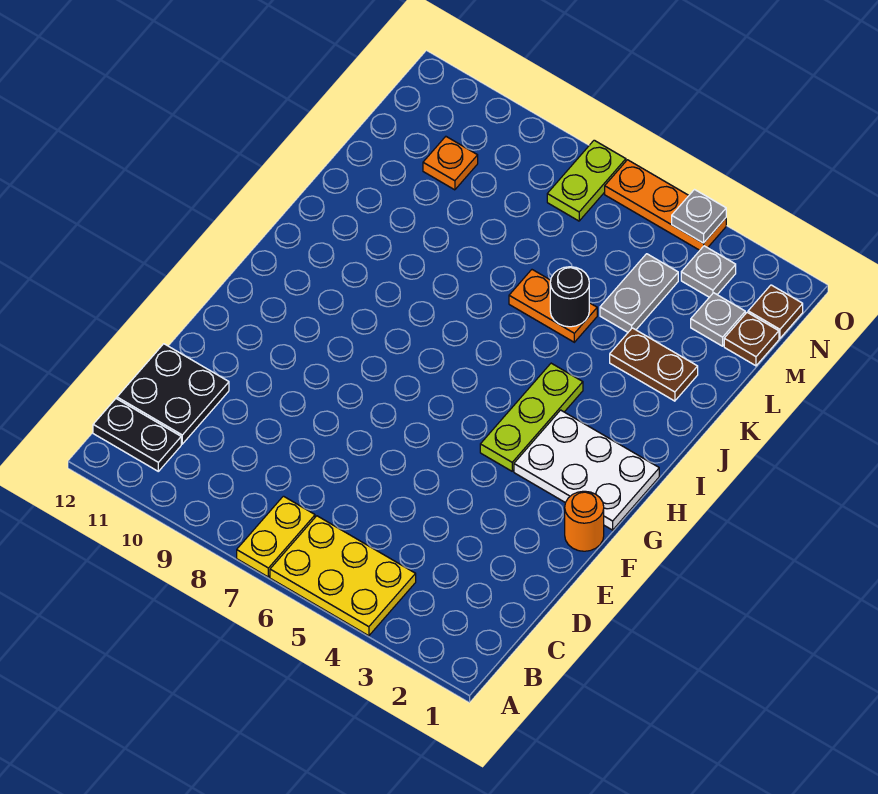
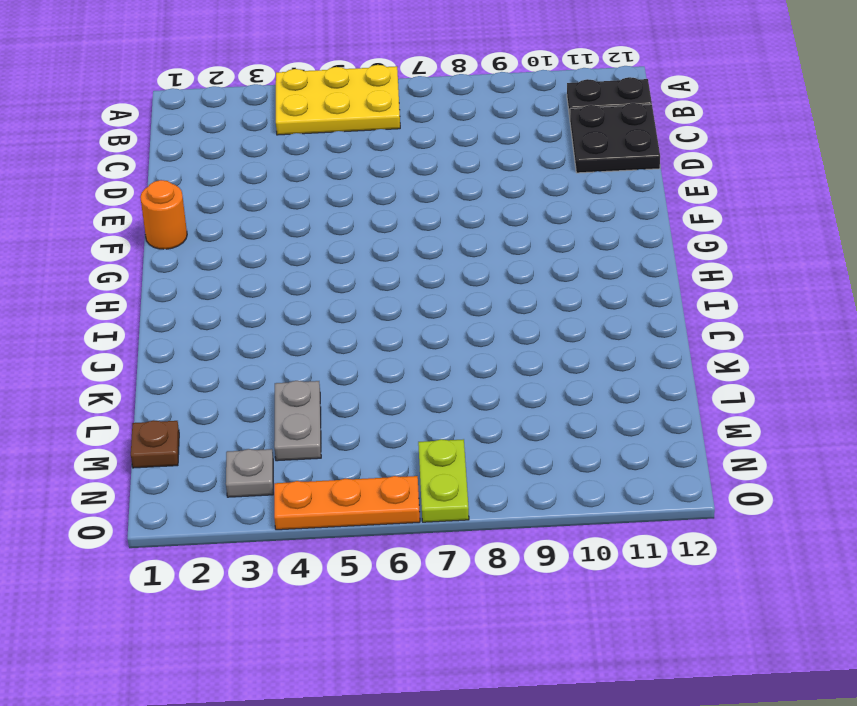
none -> yellow 1x2 plate [237,496,315,577]
none -> white 2x3 plate [514,410,659,530]
none -> lime 1x3 plate [480,363,583,471]

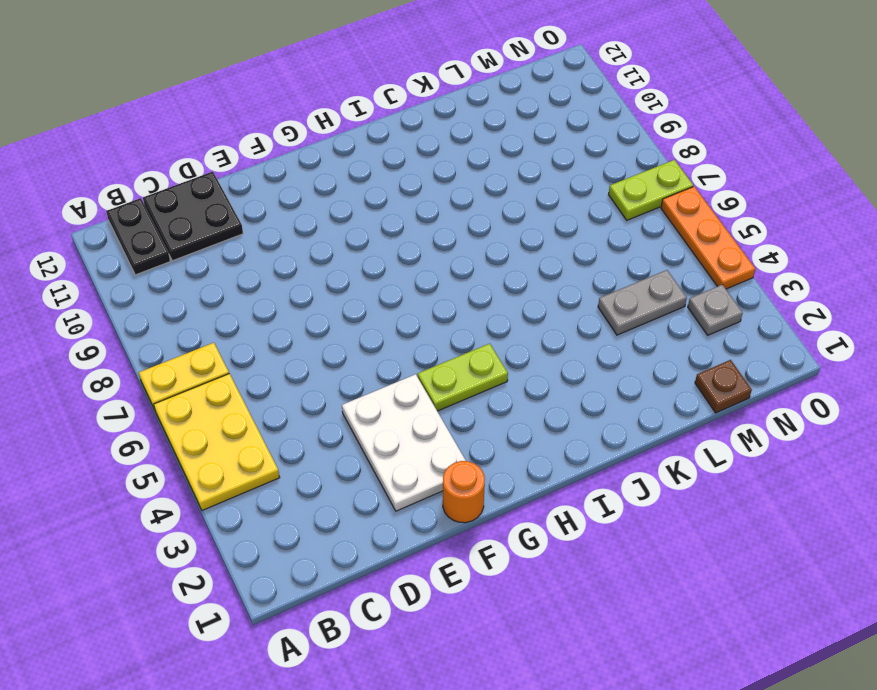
white 2x3 plate [342,374,466,511] -> white 2x3 plate moved to [514,410,659,530]
lime 1x2 plate [418,344,508,411] -> lime 1x3 plate [480,363,583,471]
none -> brown 1x2 plate [610,328,698,401]
none -> orange 1x2 plate [509,270,597,342]
none -> grey 1x1 plate [691,293,745,346]

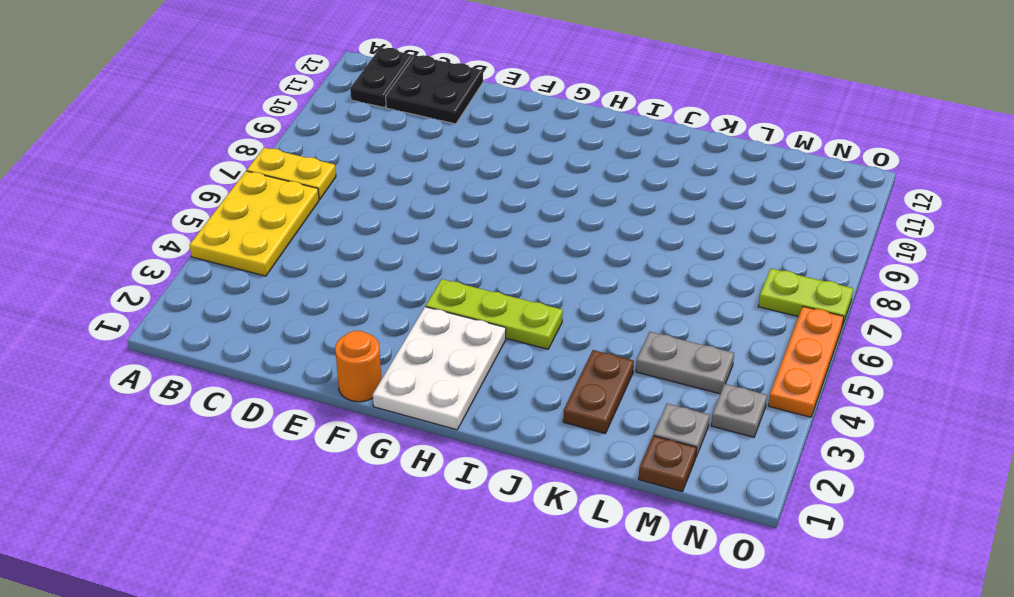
none -> orange 1x2 plate [509,270,597,342]
none -> orange 1x1 plate [423,137,478,190]
none -> brown 1x1 plate [748,285,803,338]

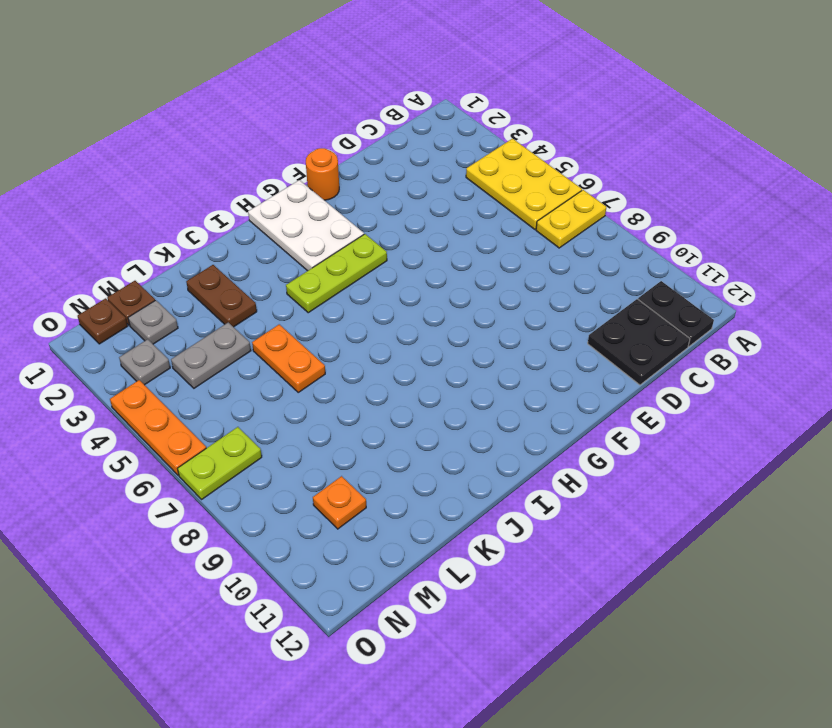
none -> black 1x1 round brick [550,267,589,327]
none -> grey 1x1 plate [672,190,726,243]

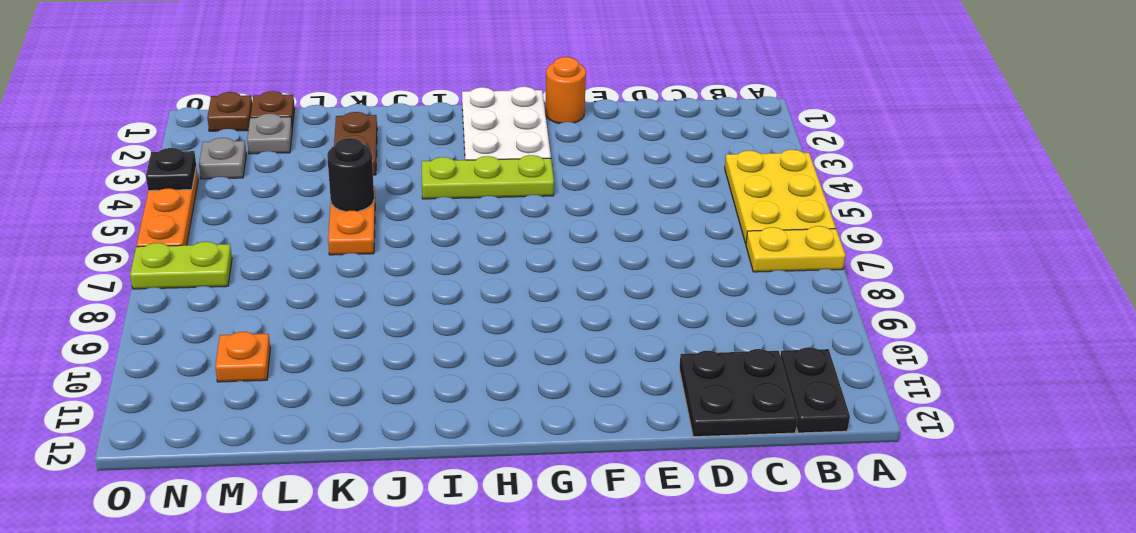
black 1x1 plate [146,148,196,191] -> grey 1x1 plate [672,190,726,243]
none -> grey 1x2 plate [600,254,678,332]

